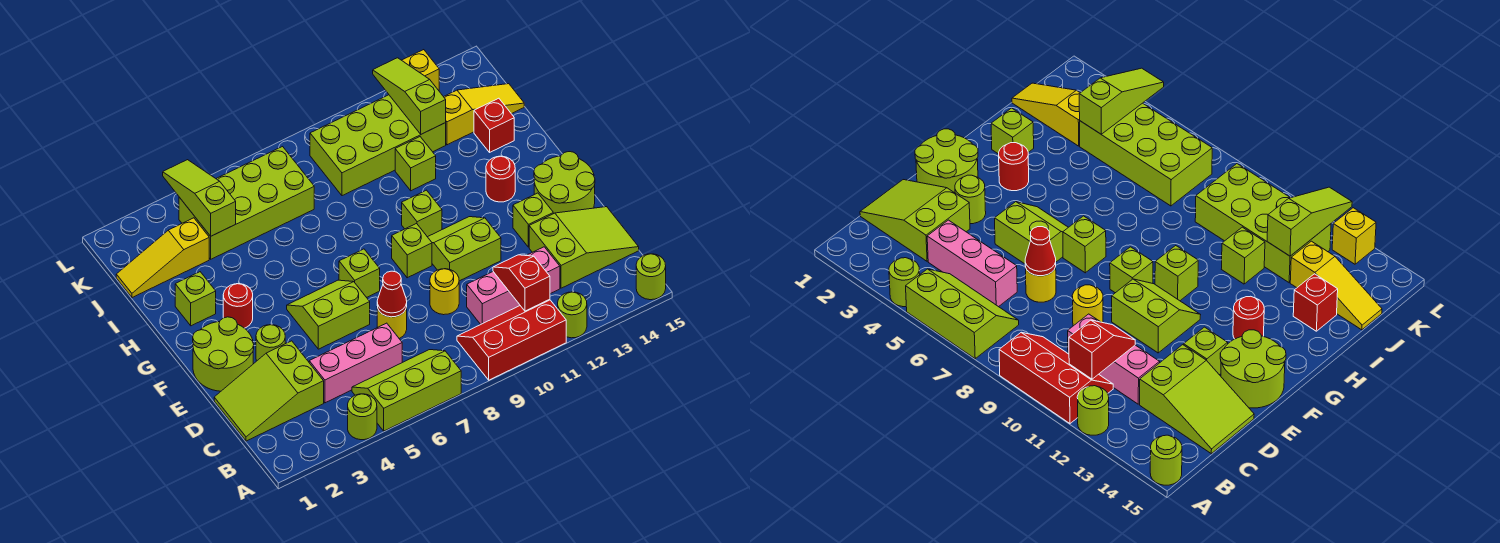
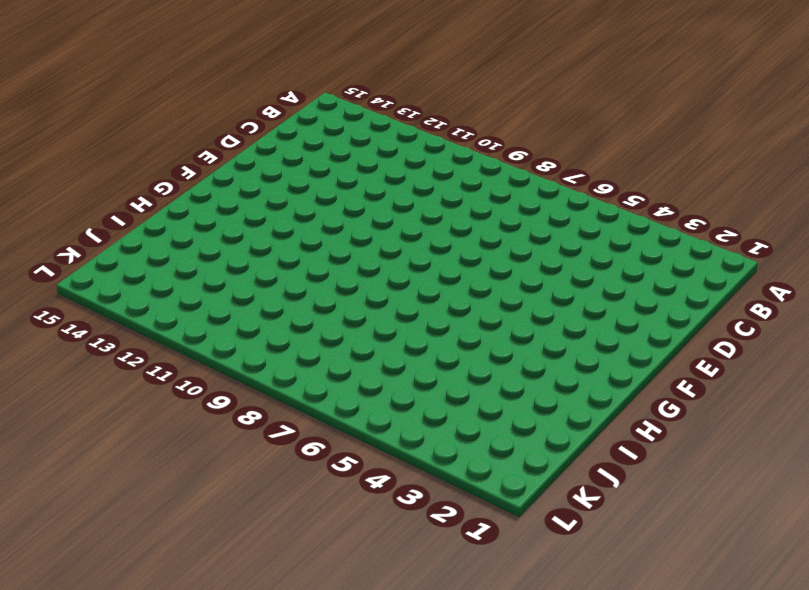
none -> lime 1x1 round brick [348,394,377,440]
none -> lime 2x3 slope [352,350,461,431]
none -> red 2x3 slope [457,300,566,380]
none -> lime 1x1 round brick [558,292,587,338]

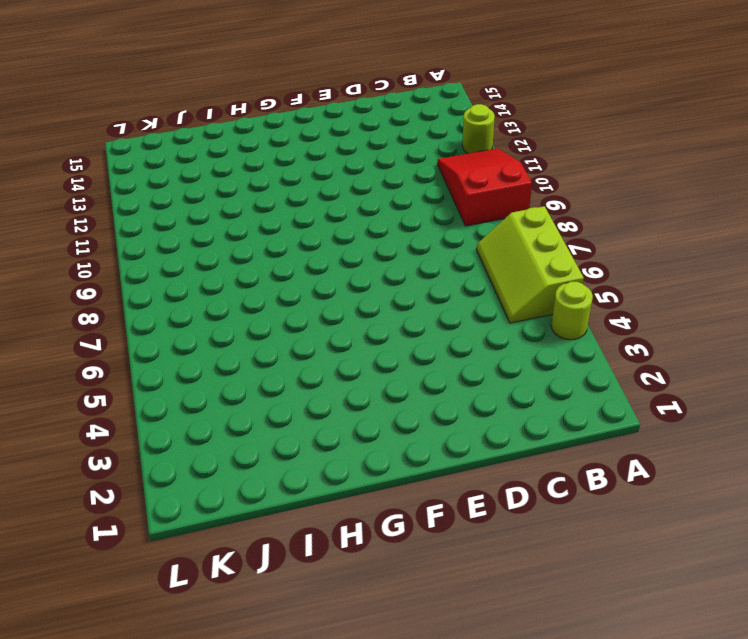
red 2x3 slope [437,148,532,226] -> red 2x3 slope turned to [457,300,566,380]
none -> lime 1x1 round brick [636,254,666,300]
none -> lime 2x3 slope [214,341,324,441]
none -> pink 1x3 brick [309,323,402,403]
none -> pink 1x3 brick [467,247,560,324]

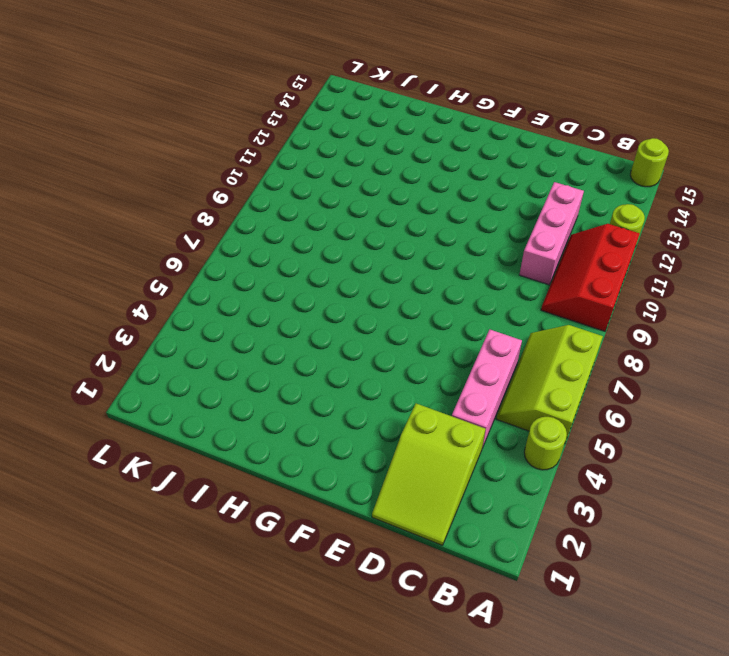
none -> lime 2x3 slope [529,207,639,288]
none -> yellow 1x1 round brick [377,307,407,338]
none -> yellow 1x1 round brick [430,269,459,315]
none -> lime 2x2 round brick [193,317,254,391]

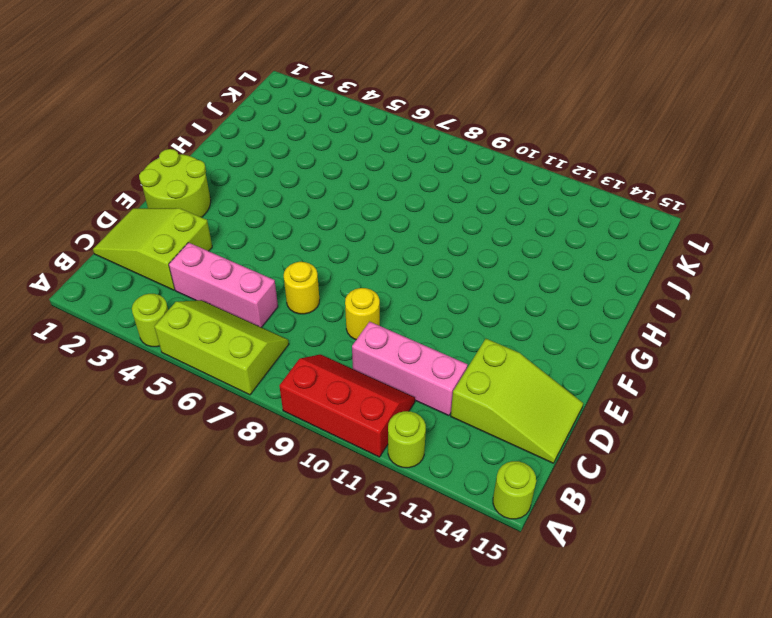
none -> lime 1x1 round brick [256,325,285,361]
none -> lime 2x2 slope [287,280,370,349]
none -> lime 2x2 slope [428,217,501,281]
none -> lime 1x1 brick [513,193,553,247]

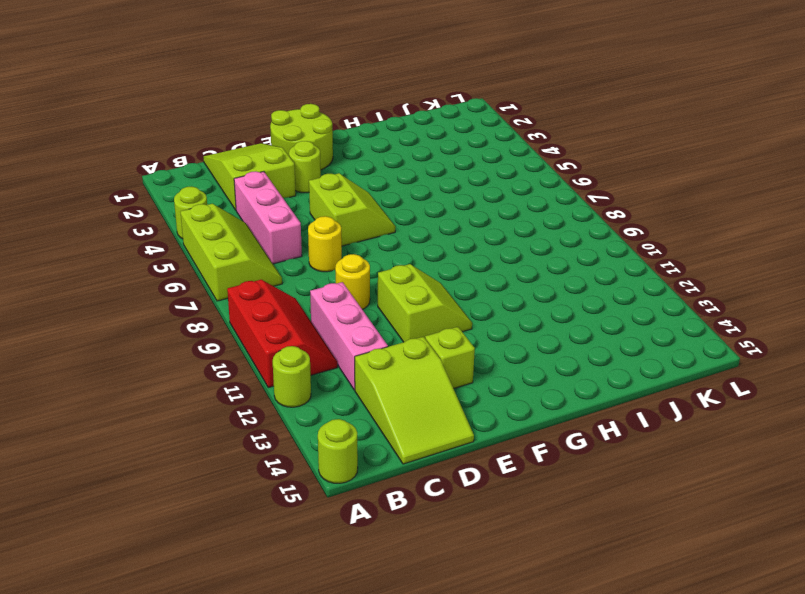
none -> lime 2x2 round brick [534,152,595,214]
none -> lime 1x1 brick [339,249,380,297]
none -> lime 1x1 brick [392,224,432,278]
none -> red 1x1 round brick [223,284,253,328]

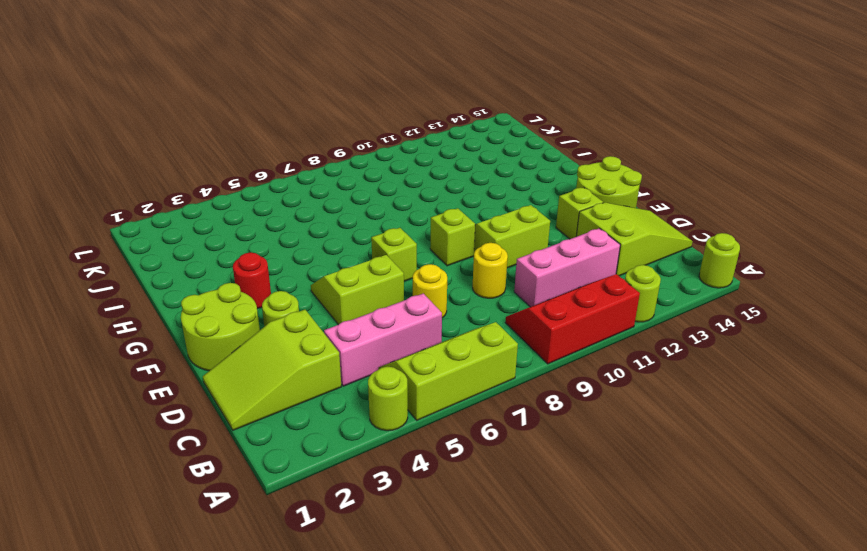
none -> lime 1x1 brick [402,190,442,237]
none -> red 1x1 round brick [486,156,515,202]
none -> lime 1x1 brick [175,272,216,326]
none -> lime 1x1 brick [395,137,436,191]

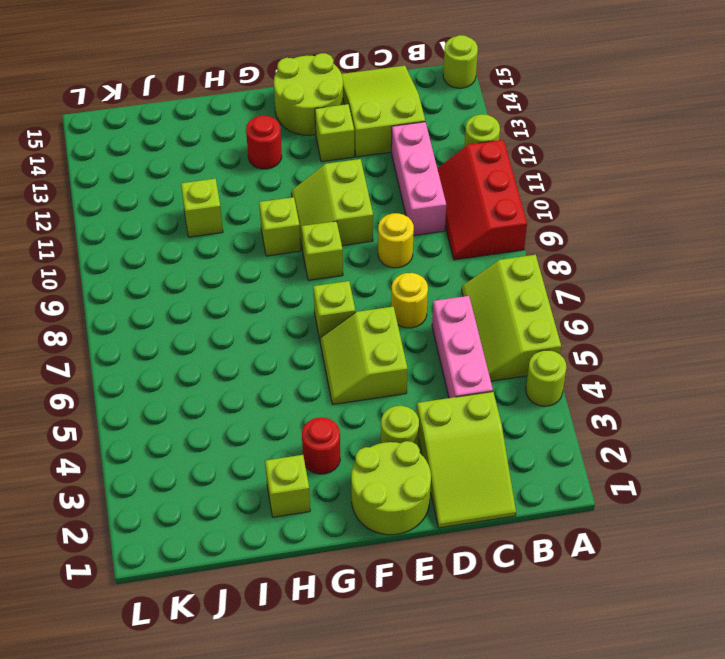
none -> red 1x1 brick [474,98,514,152]
none -> yellow 1x3 slope [116,218,209,298]
none -> lime 2x4 brick [179,147,314,259]
none -> lime 2x4 brick [310,95,446,196]

